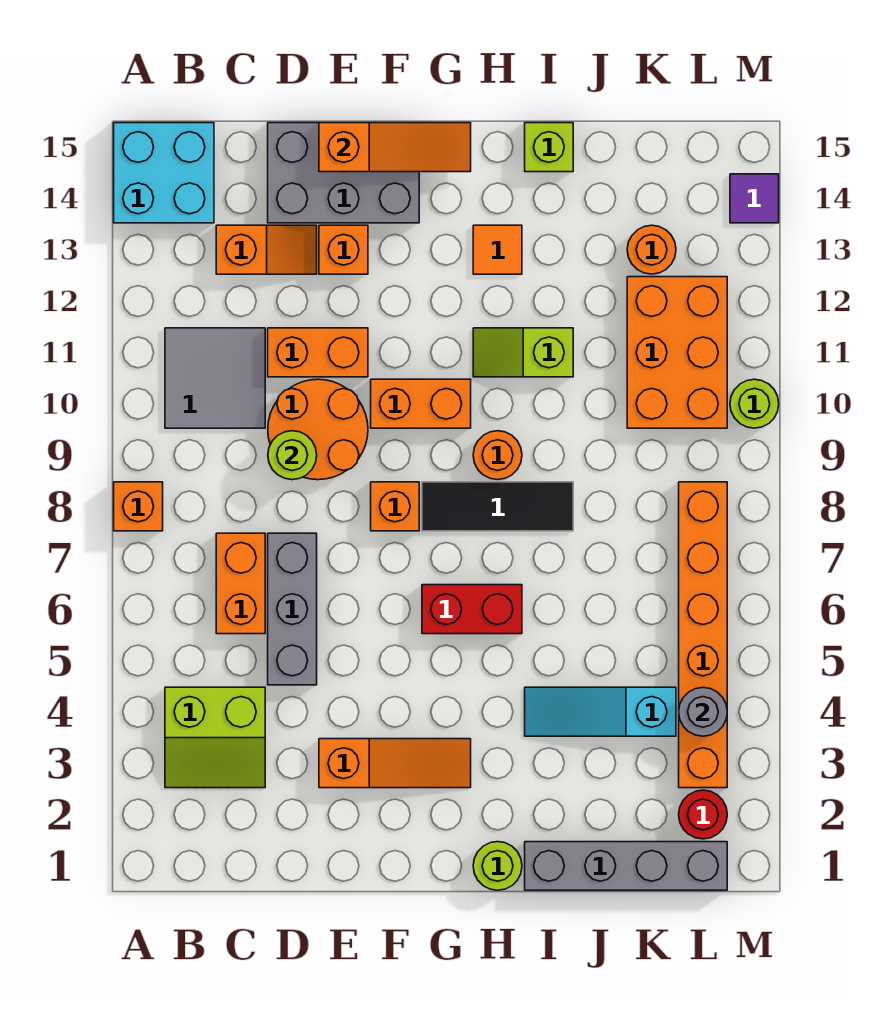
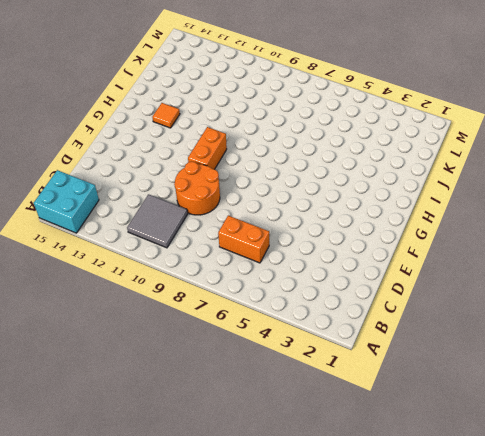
none -> orange 1x1 brick [114,482,163,531]
none -> lime 2x2 slope [165,687,265,788]
none -> orange 1x2 slope [216,225,317,274]
none -> grey 1x3 brick [268,533,317,685]

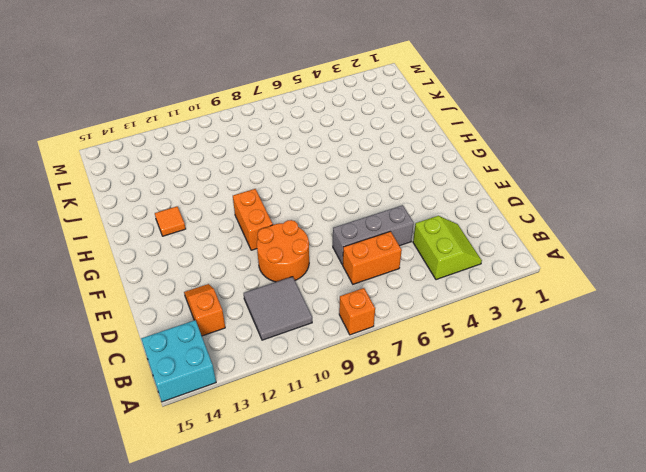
none -> orange 1x2 brick [268,328,368,377]
none -> grey 2x3 brick [268,123,419,223]
none -> orange 1x3 slope [319,739,471,788]
none -> orange 1x1 brick [319,225,368,274]

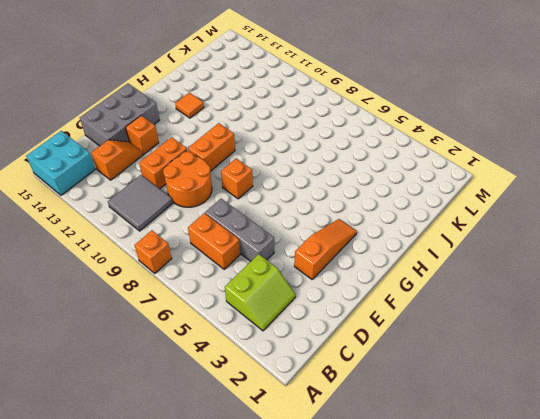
none -> red 1x2 brick [422,585,522,634]
none -> black 1x3 tile [422,482,573,531]
none -> lime 1x1 round brick [473,842,522,890]
none -> orange 1x1 round brick [473,431,522,480]

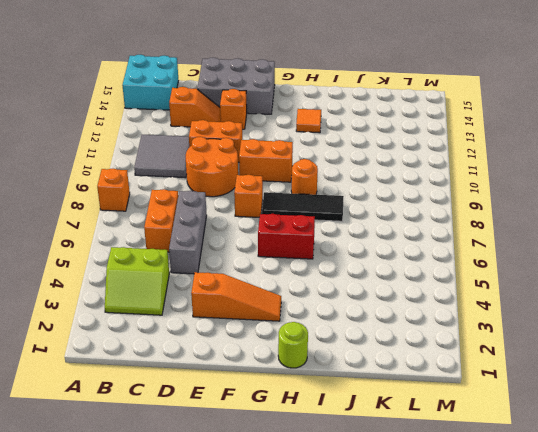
none -> lime 1x2 slope [473,328,573,377]
none -> grey 1x4 brick [525,842,727,890]
none -> cyan 1x3 slope [525,687,676,736]
none -> lime 1x1 brick [525,123,573,172]

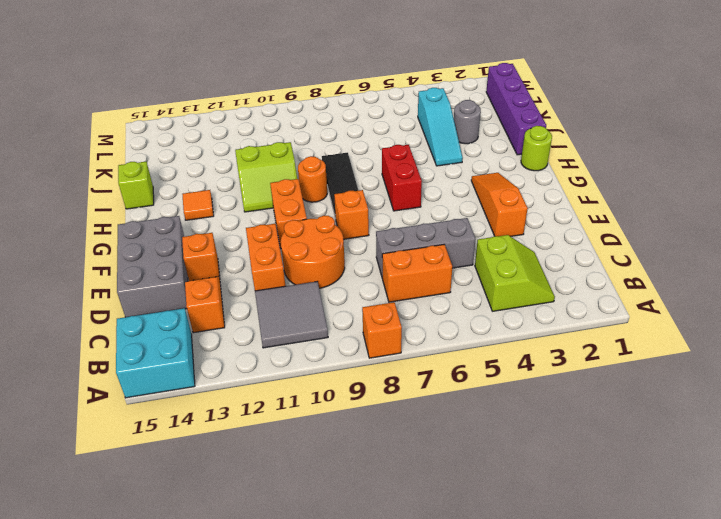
lime 2x2 slope [235,142,297,212] -> lime 1x2 slope [473,328,573,377]
purple 1x4 brick [486,63,546,155] -> grey 1x4 brick [525,842,727,890]
grey 1x1 round brick [454,100,481,144] -> grey 1x1 round brick moved to [679,688,727,736]
none -> orange 2x3 brick [627,277,727,428]
none -> orange 1x1 round brick [627,225,676,274]
none -> red 1x1 round brick [679,790,727,839]
none -> orange 1x6 brick [679,482,727,788]

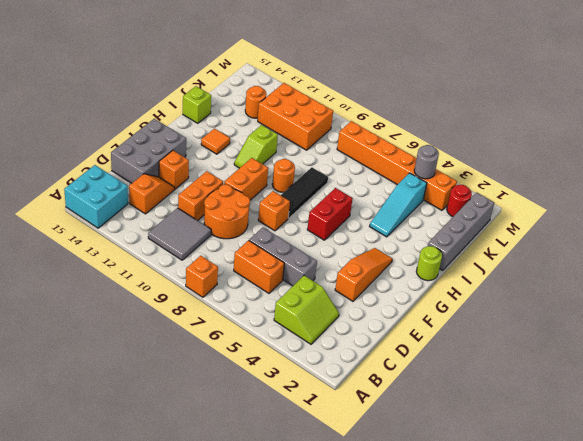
none -> lime 1x1 round brick [730,379,779,428]
none -> purple 1x1 tile [730,174,779,223]
none -> lime 1x1 round brick [268,431,317,480]
none -> orange 1x3 slope [319,123,471,172]

